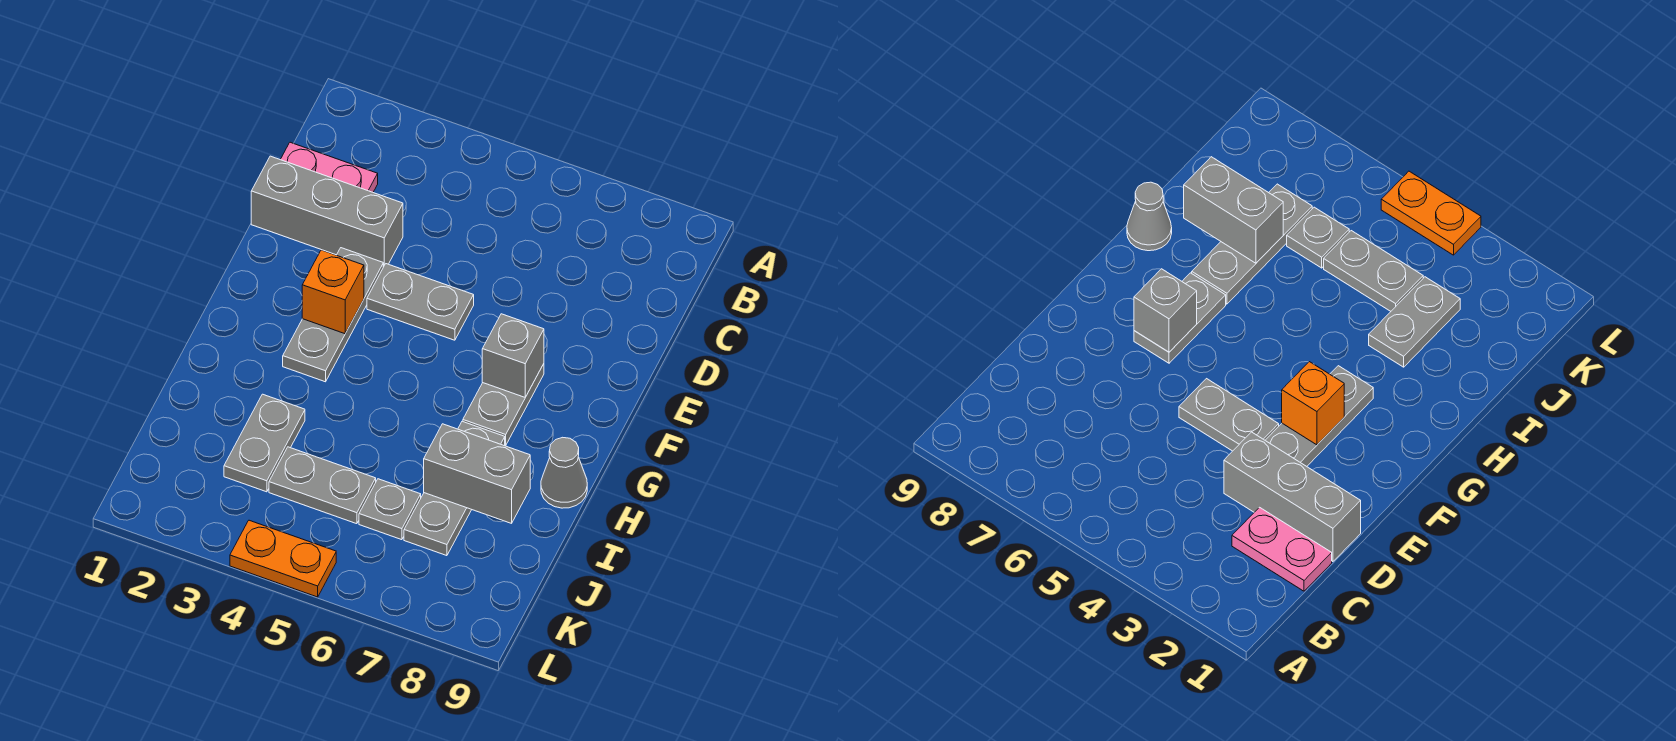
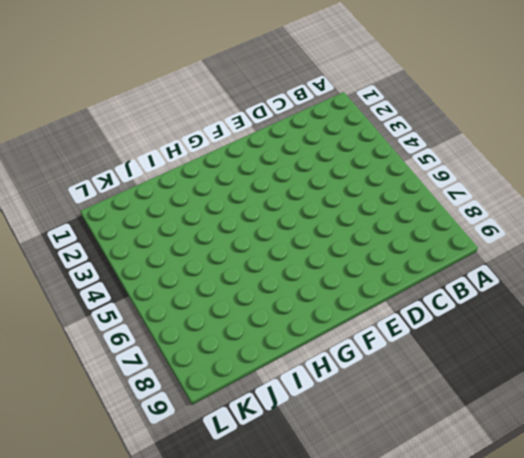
none -> pink 1x2 plate [280,142,378,192]
none -> grey 1x3 brick [251,156,403,267]
none -> grey 1x3 plate [283,248,383,382]

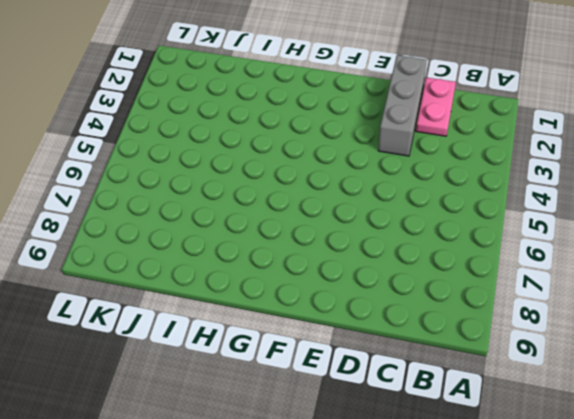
none -> grey 1x3 plate [283,248,383,382]
none -> grey 1x2 plate [367,264,474,340]
none -> grey 1x2 plate [463,364,544,446]

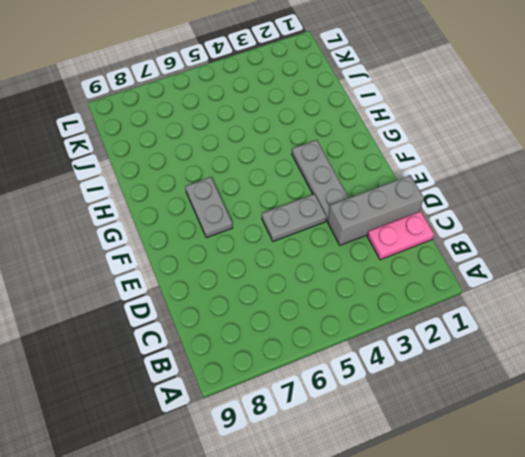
none -> grey 1x3 plate [404,421,505,556]
none -> grey 1x1 cone [541,437,587,508]
none -> grey 1x2 plate [224,394,305,492]

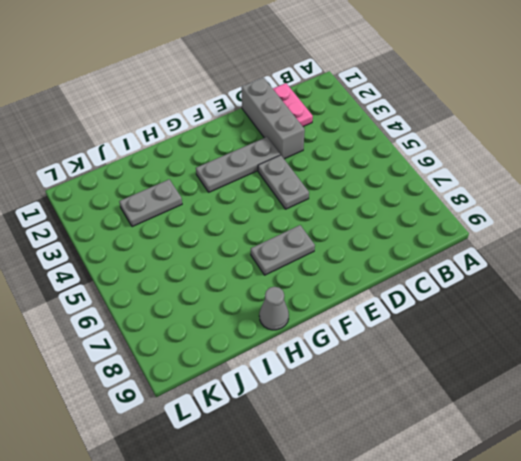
none -> grey 1x3 plate [404,421,505,556]
none -> grey 1x2 plate [269,447,376,524]
none -> grey 1x1 plate [359,479,421,540]

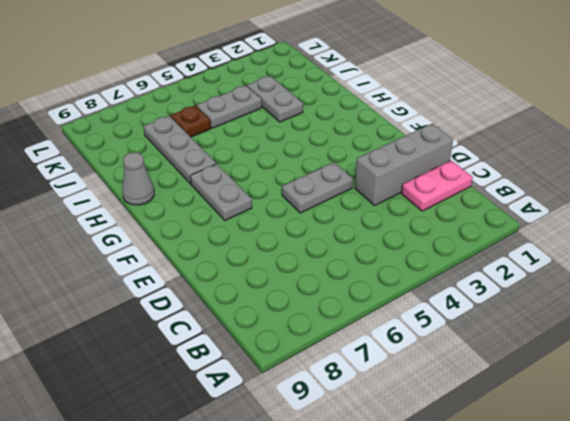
brown 1x1 plate [171,105,211,137] -> grey 1x1 plate [359,479,421,540]
none -> grey 1x3 plate [283,248,383,382]
none -> orange 1x2 plate [230,520,336,597]
none -> orange 1x1 brick [302,250,364,334]

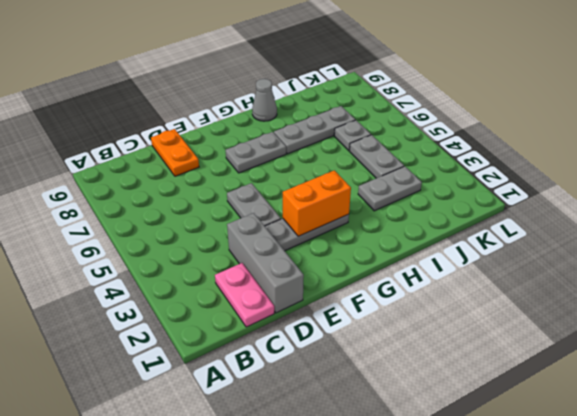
orange 1x2 plate [151,129,199,176] -> orange 1x2 plate moved to [230,520,336,597]
orange 1x2 brick [283,170,351,236] -> orange 1x1 brick [302,250,364,334]
none -> grey 1x1 brick [482,314,544,397]
none -> grey 1x2 brick [424,424,530,523]

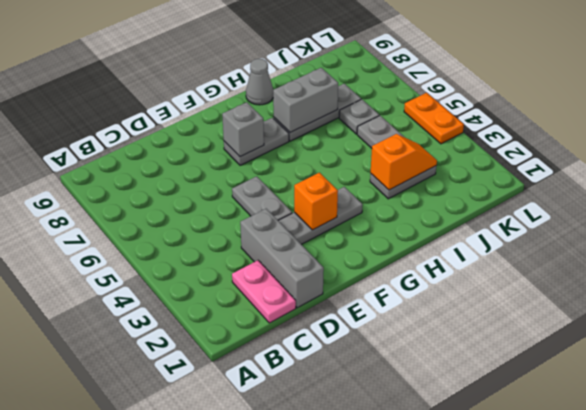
grey 1x2 brick [273,68,338,132] -> grey 1x2 brick turned to [424,424,530,523]
orange 1x2 slope [371,134,437,190] -> none

